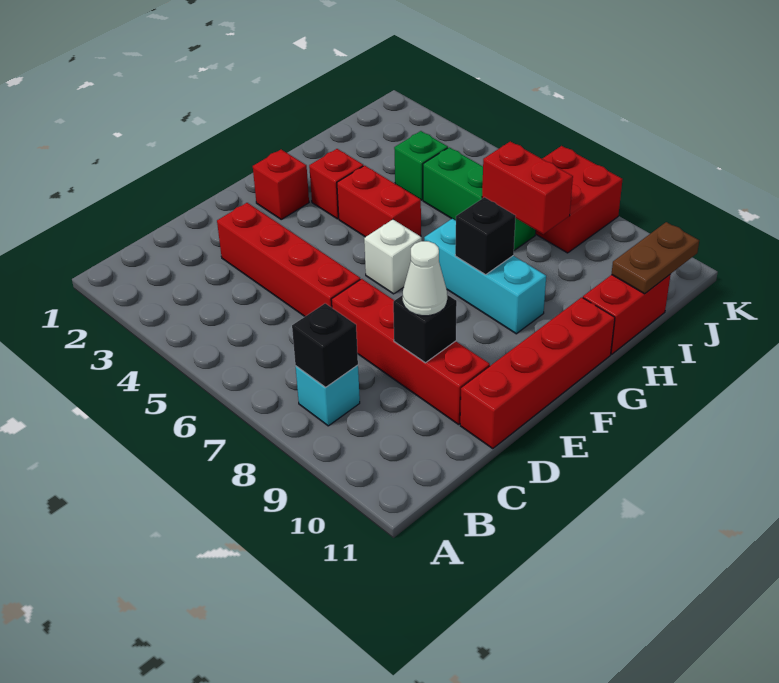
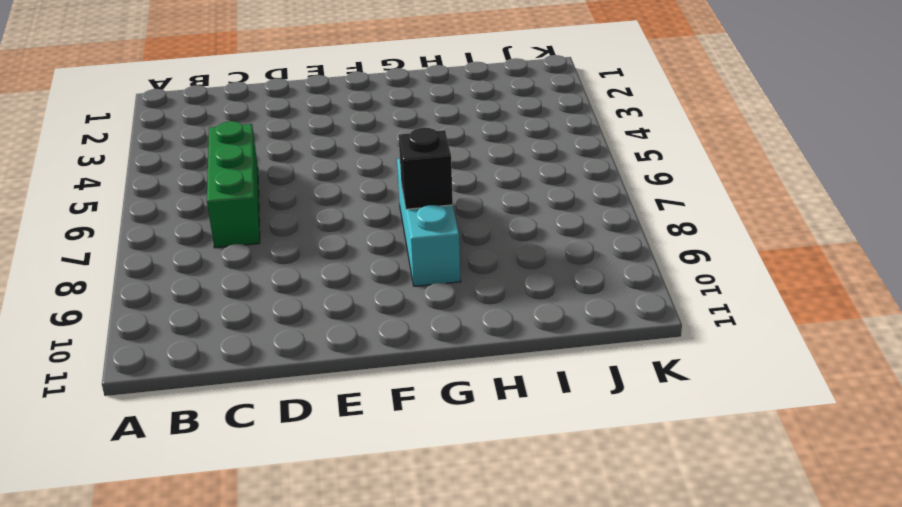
green 1x3 brick [207,121,260,248] -> green 1x3 brick moved to [423,147,536,250]
none -> cyan 1x1 brick [296,365,360,426]
none -> red 1x4 brick [217,203,360,316]
none -> red 1x4 brick [331,279,490,425]

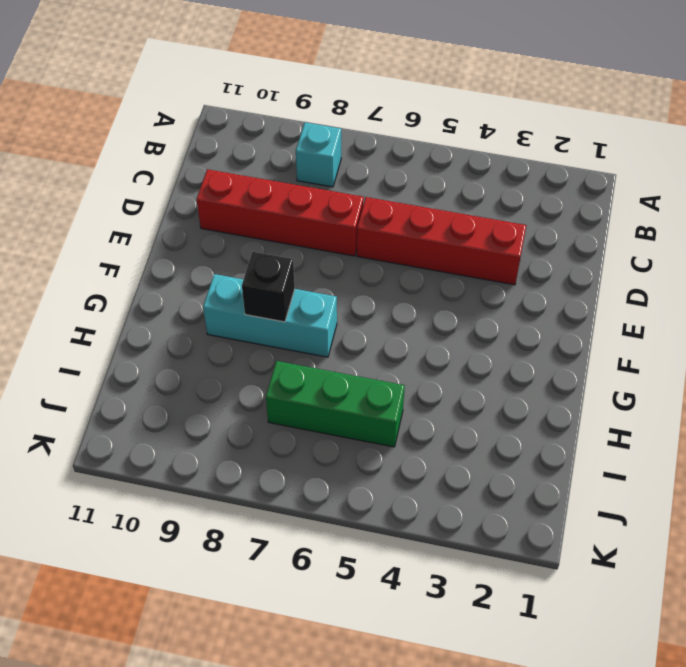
none -> red 1x4 brick [460,297,615,448]
none -> red 1x1 brick [253,150,309,219]
none -> white 1x1 brick [364,220,422,294]

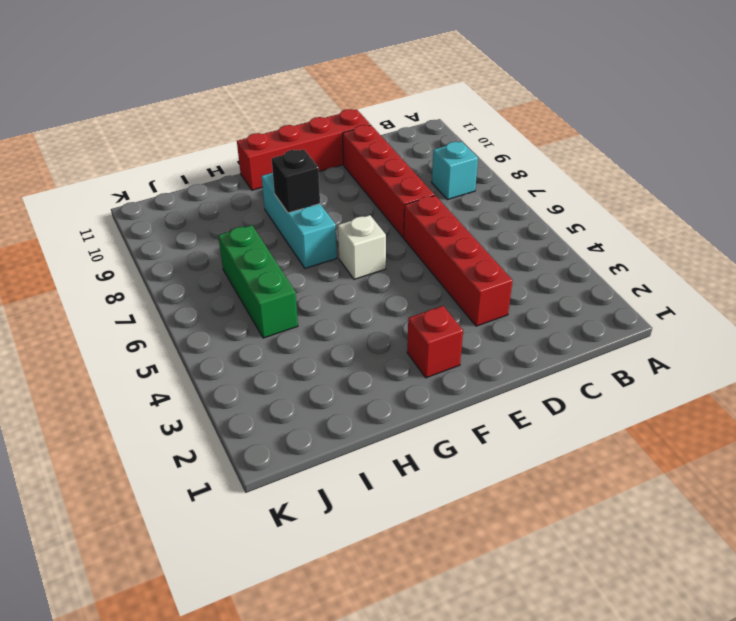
none -> red 1x1 brick [309,149,363,219]
none -> red 1x2 brick [337,165,421,237]
none -> red 1x2 brick [583,274,671,354]

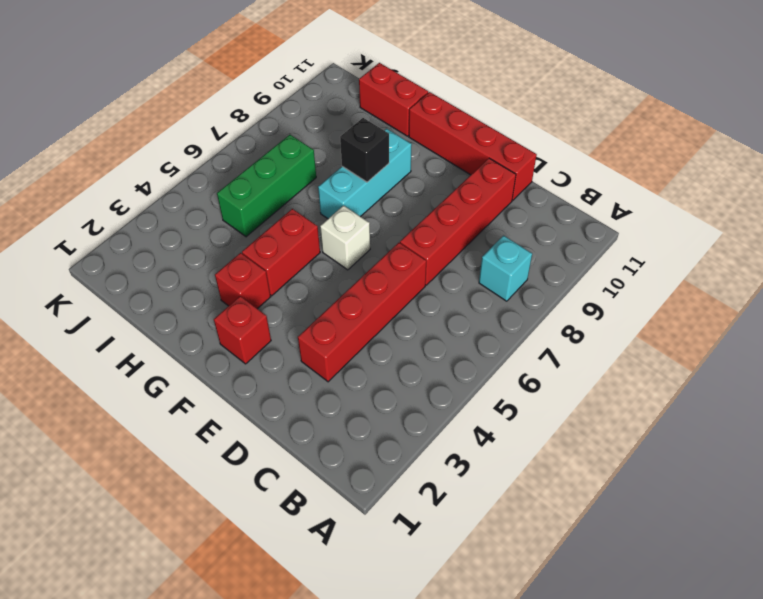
none -> green 1x1 brick [394,131,448,200]
none -> red 2x2 brick [536,146,623,253]
none -> black 1x1 brick [292,303,358,387]

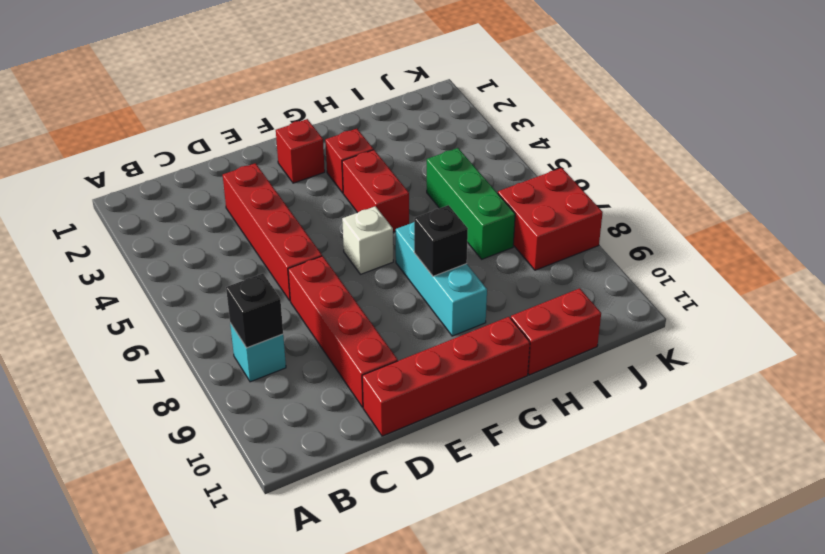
none -> green 1x1 brick [394,131,448,200]
none -> black 1x1 brick [393,295,457,363]
none -> red 1x2 brick [482,141,573,234]

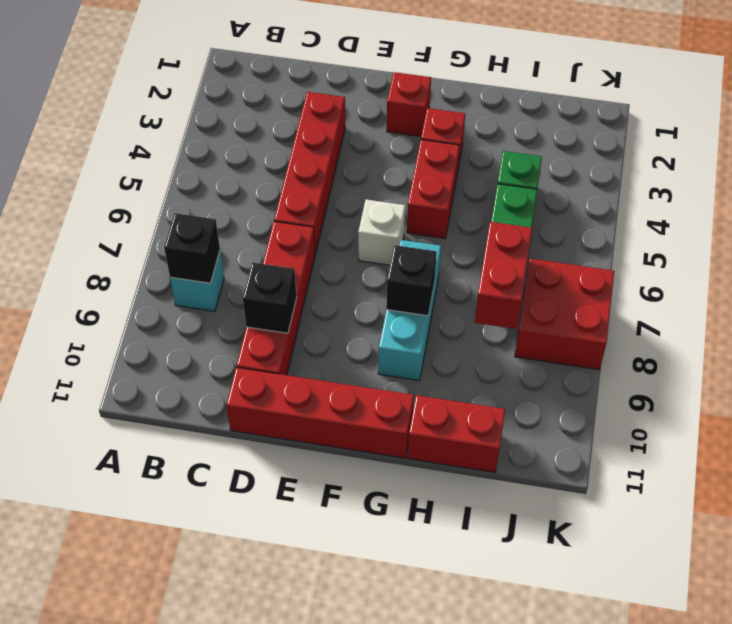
none -> brown 1x2 plate [612,222,699,294]
none -> white 1x1 cone [403,241,447,316]

